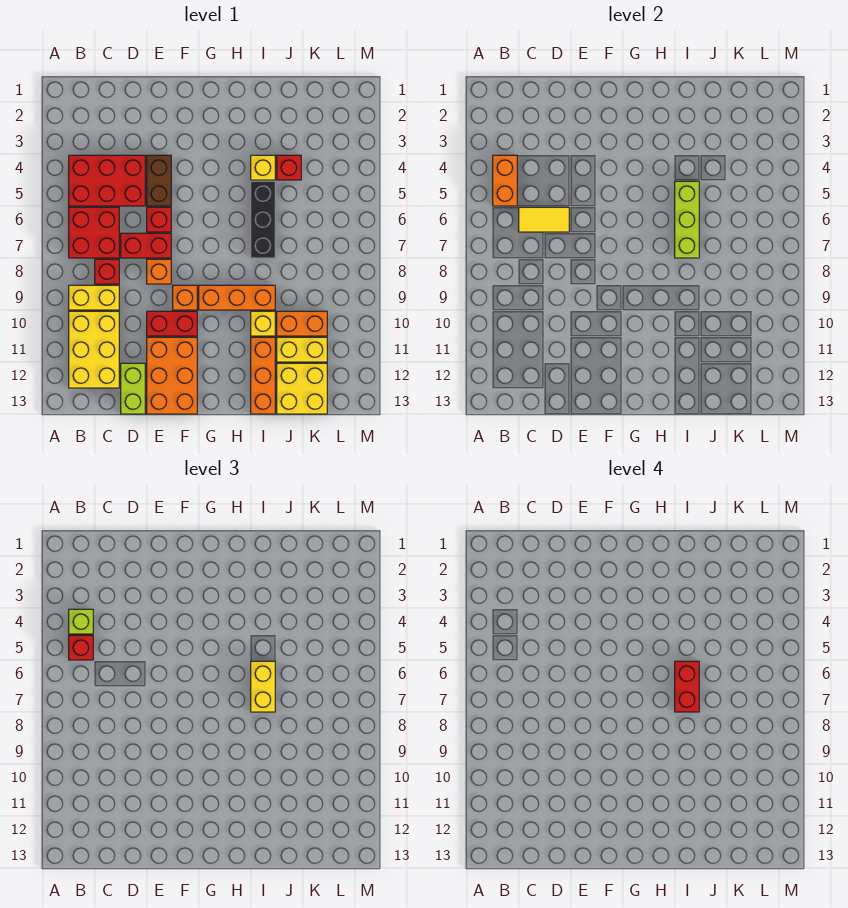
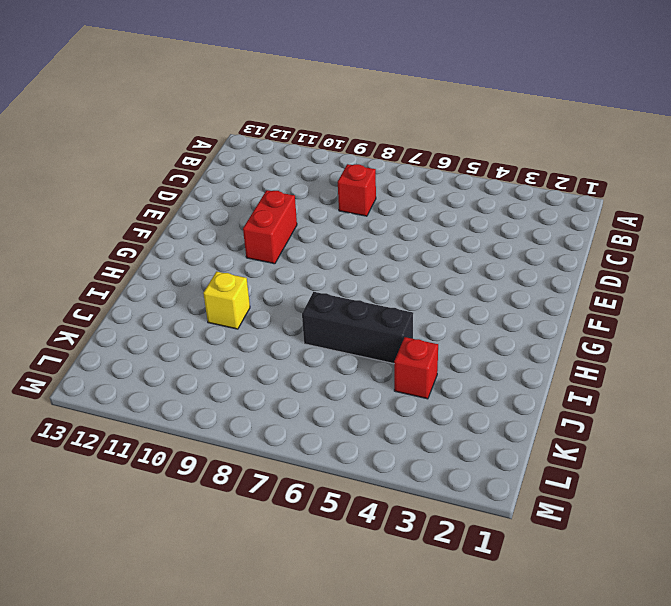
none -> red 2x3 brick [69,155,145,206]
none -> red 2x2 brick [69,207,119,258]
none -> yellow 1x2 brick [69,285,119,310]

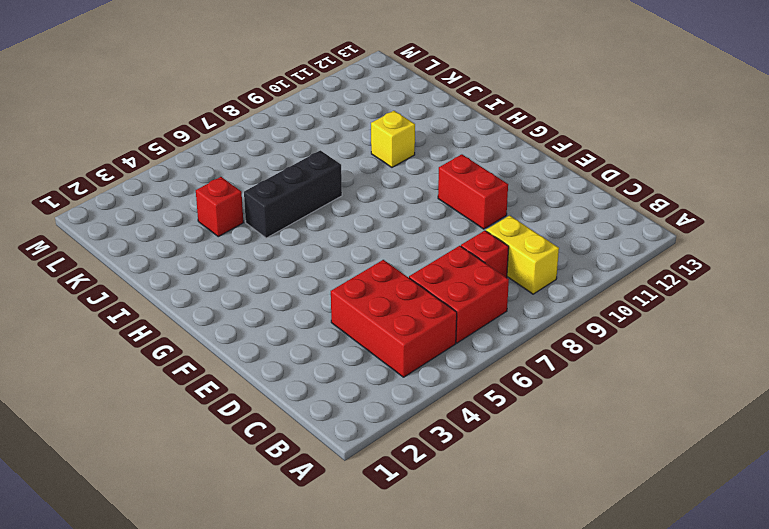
none -> yellow 2x3 brick [69,311,119,388]
none -> red 1x2 brick [121,233,171,258]
none -> lime 1x2 brick [121,363,145,414]

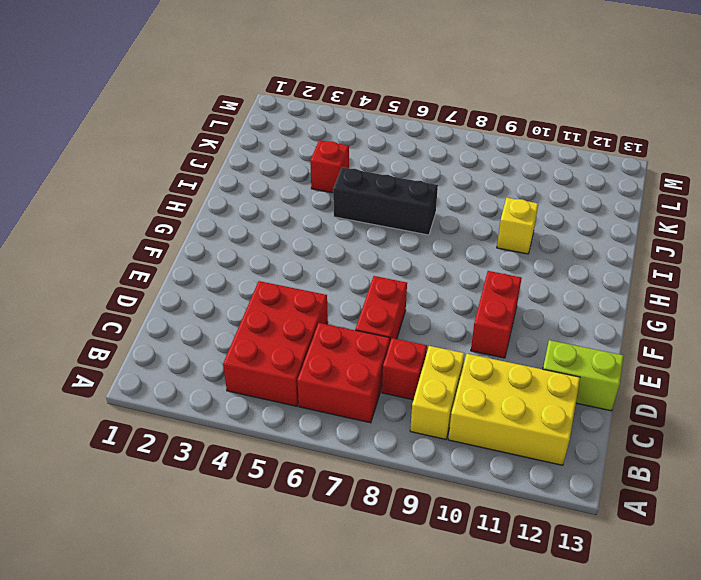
none -> brown 1x2 brick [147,155,171,206]
none -> red 1x1 brick [147,207,171,232]
none -> orange 1x1 brick [147,259,171,284]

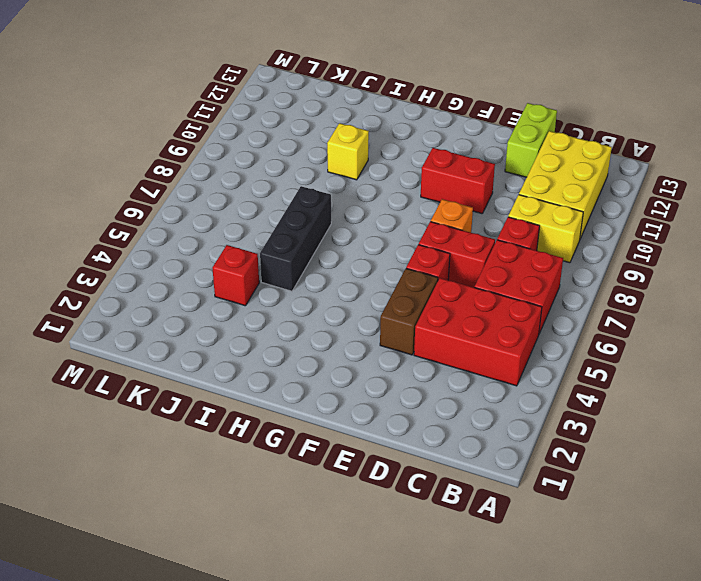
none -> orange 2x3 brick [147,337,197,414]
none -> orange 1x1 brick [173,285,197,310]
none -> orange 1x3 brick [199,285,275,310]

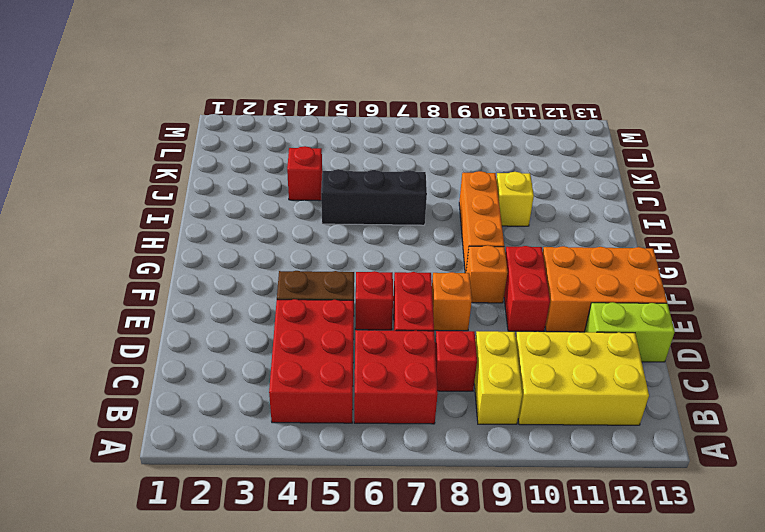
none -> yellow 1x1 brick [251,155,275,180]
none -> orange 1x3 brick [251,337,275,414]
none -> orange 1x2 brick [277,311,327,336]

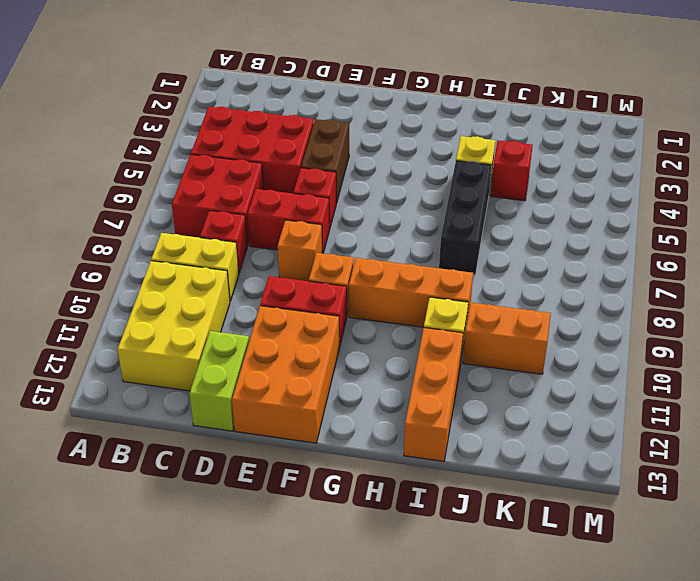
none -> yellow 1x2 brick [277,337,327,362]
none -> yellow 2x2 brick [277,363,327,414]
none -> orange 1x2 brick [493,155,517,206]

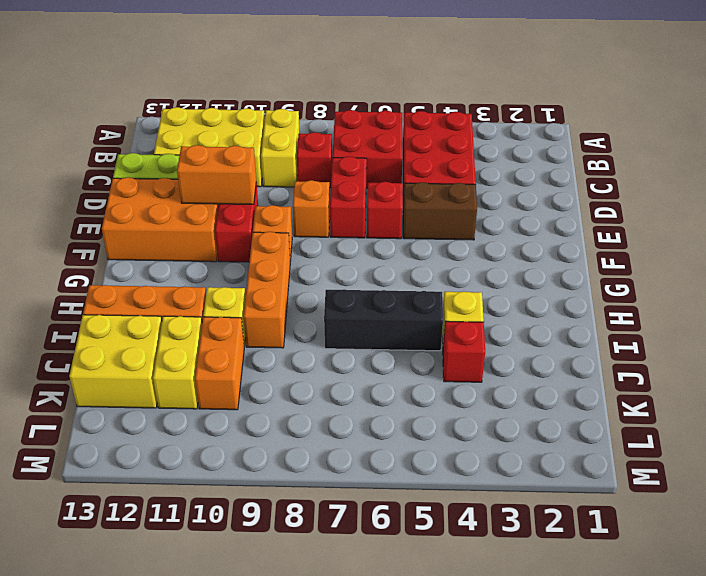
orange 1x2 brick [177,145,256,204] -> orange 1x2 brick moved to [493,155,517,206]
none -> yellow 1x2 tile [519,207,569,232]
none -> lime 1x3 brick [675,181,699,258]
none -> lime 1x1 brick [69,609,93,634]

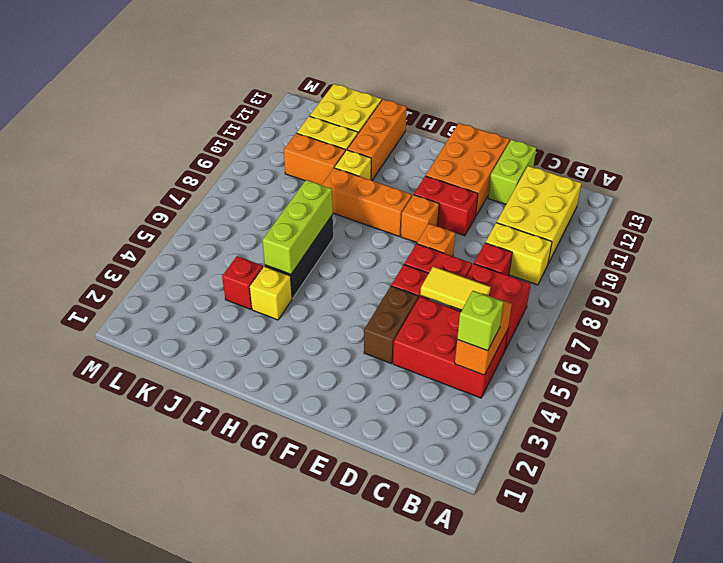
none -> red 1x1 brick [69,635,93,660]
none -> yellow 1x2 brick [251,661,275,712]
none -> red 1x2 brick [675,661,699,712]

